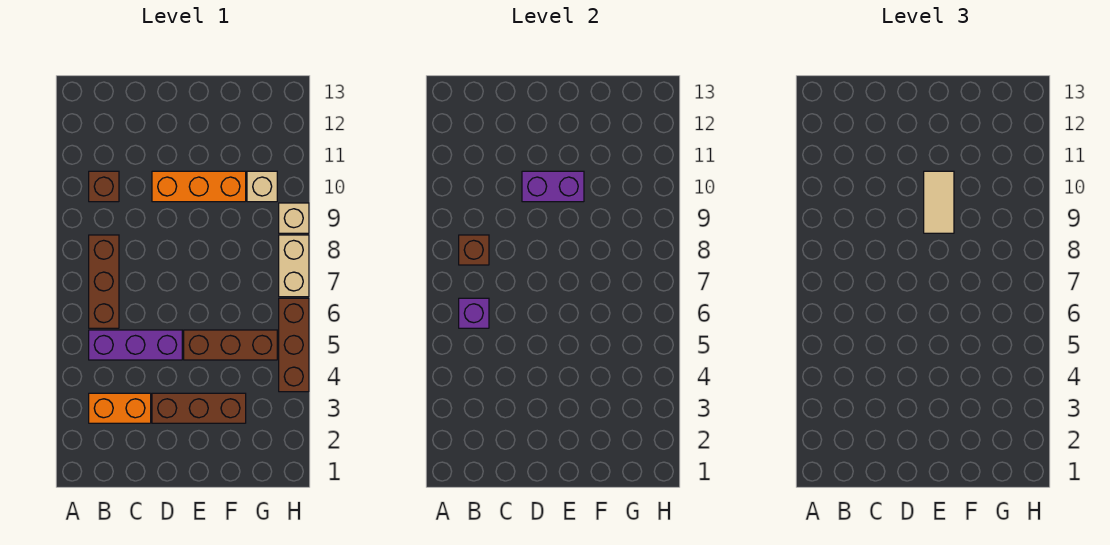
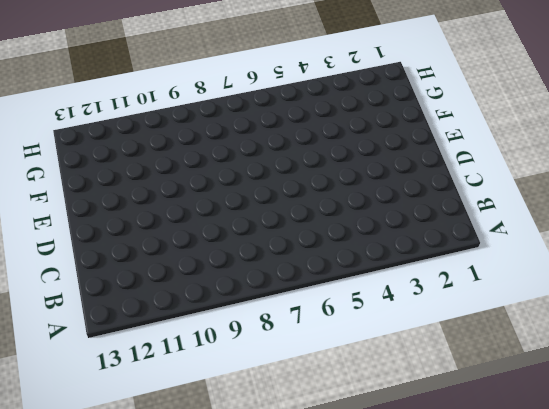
none -> orange 1x2 brick [89,393,151,423]
none -> purple 1x3 brick [89,330,182,360]
none -> brown 1x3 brick [89,235,119,328]

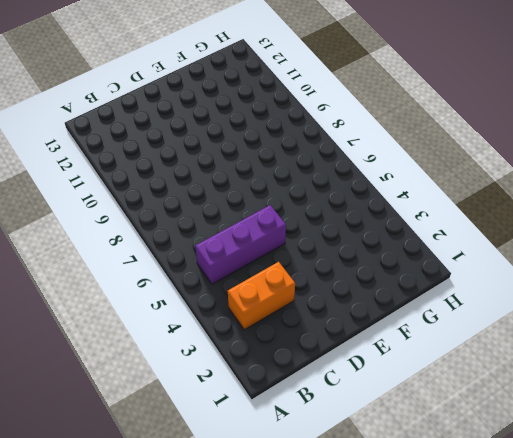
none -> brown 1x3 brick [89,235,119,328]
none -> brown 1x1 brick [89,171,119,202]
none -> brown 1x3 brick [152,393,246,423]

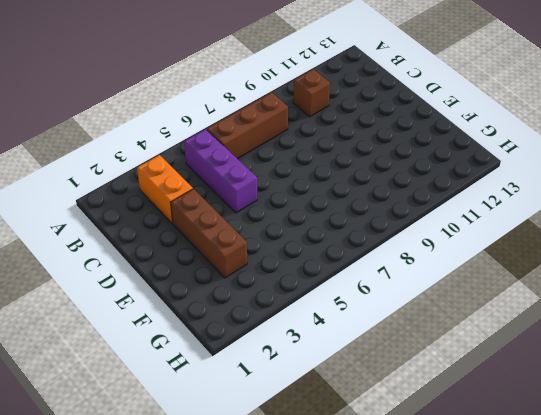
none -> orange 1x3 brick [152,171,246,202]
none -> brown 1x3 brick [184,330,277,360]
none -> tan 1x1 brick [247,171,277,202]

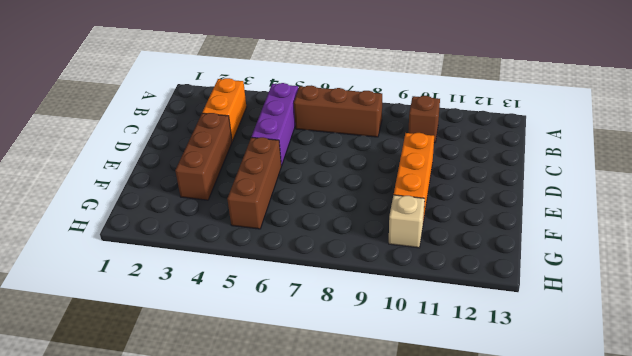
none -> brown 1x3 brick [279,298,309,392]
none -> tan 1x2 brick [279,235,309,297]
none -> tan 1x1 brick [279,203,309,233]

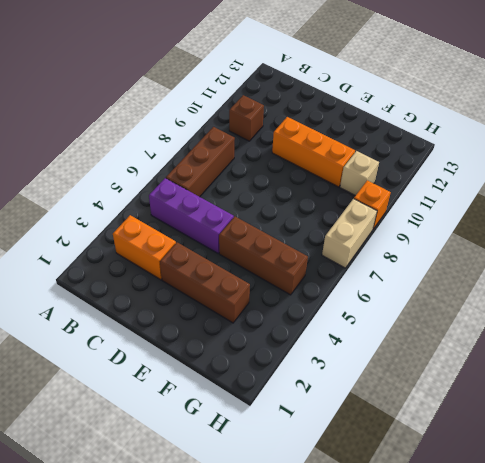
orange 1x1 brick [354,180,391,229] -> tan 1x1 brick [279,203,309,233]
none -> brown 1x3 brick [279,298,309,392]
none -> purple 1x1 brick [459,298,489,328]
none -> brown 1x1 brick [459,235,489,265]

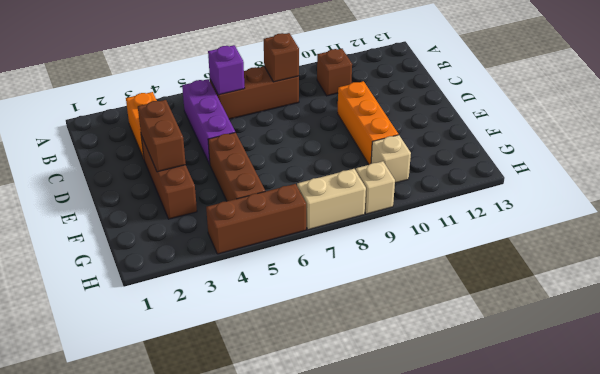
brown 1x2 brick [138,100,186,172] -> none
none -> purple 1x2 brick [522,171,584,202]
none -> tan 1x2 tile [924,171,954,233]

